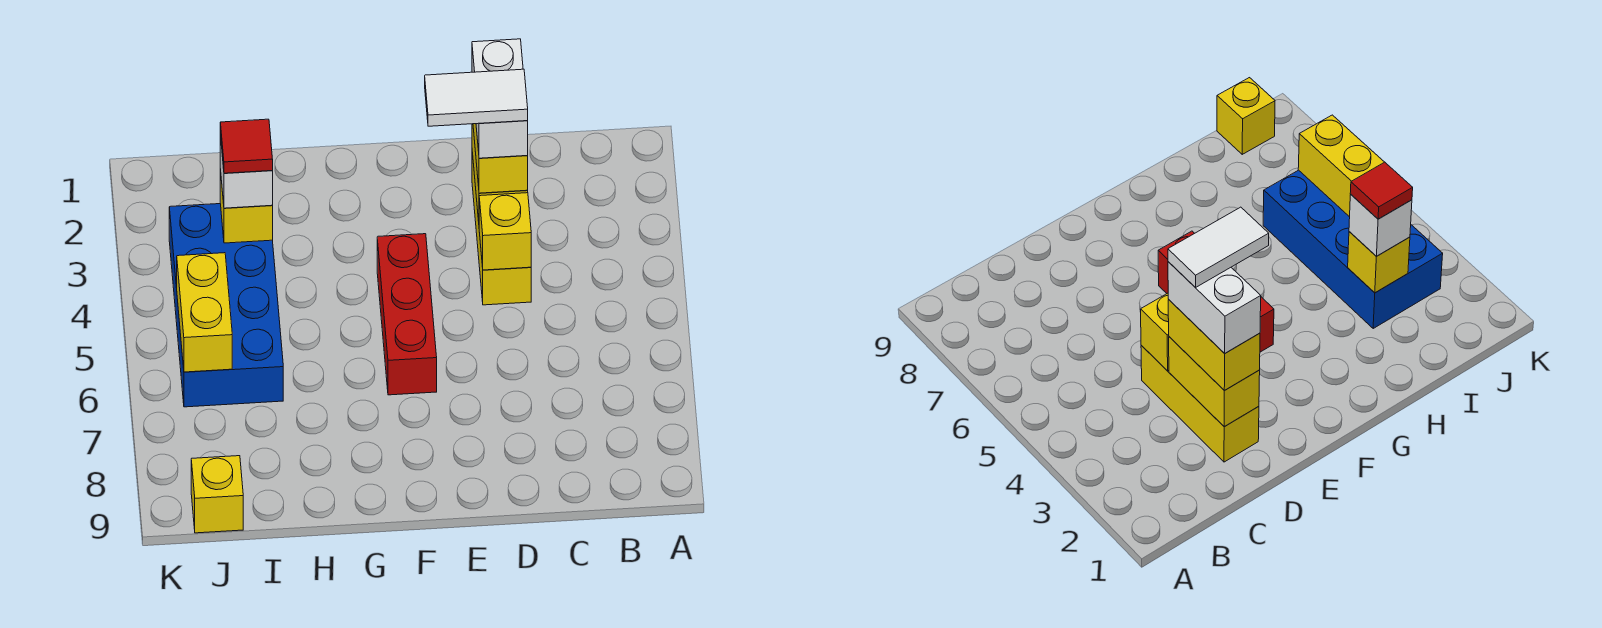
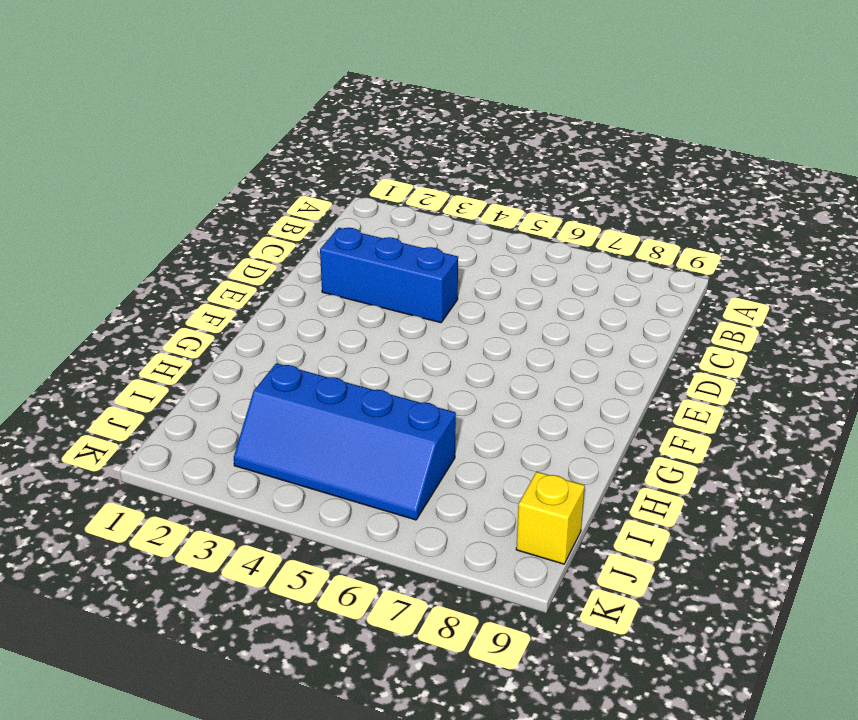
blue 1x3 brick [320,228,458,323] -> yellow 1x3 brick [472,152,531,305]
blue 2x4 slope [234,363,456,520] -> blue 2x4 brick [169,204,283,407]
none -> red 1x3 brick [377,234,437,395]
none -> yellow 1x2 brick [1169,337,1260,427]
none -> yellow 1x1 brick [479,193,531,270]

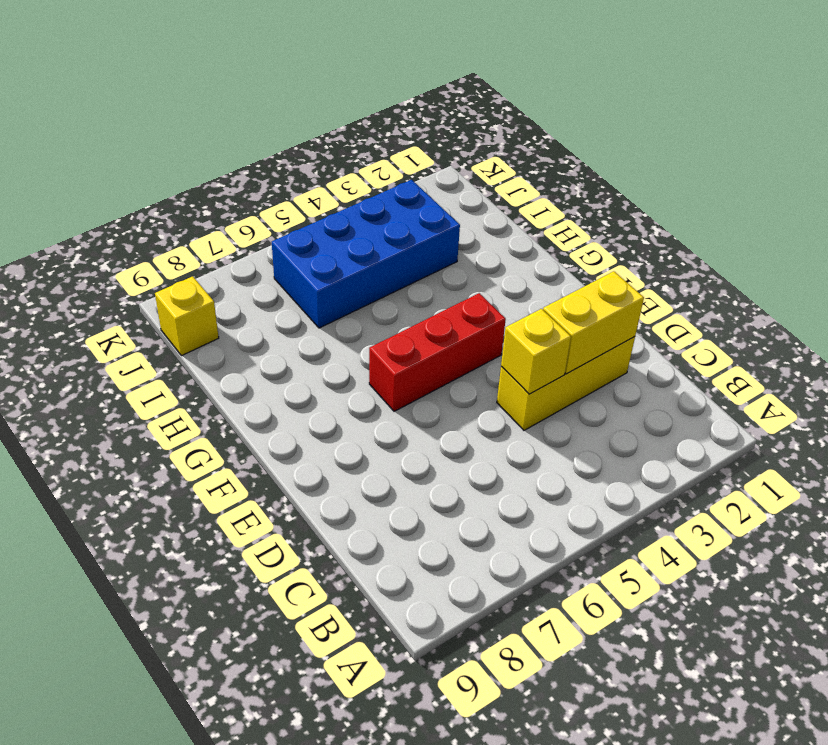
none -> yellow 1x1 brick [220,169,273,243]
none -> yellow 1x2 brick [177,253,232,372]
none -> yellow 1x2 brick [473,124,528,193]

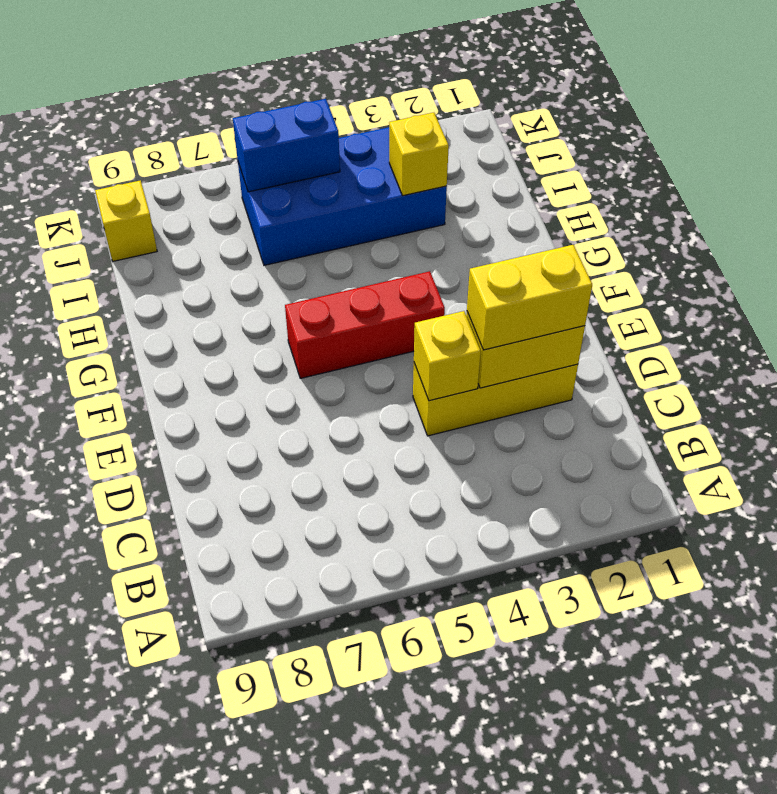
blue 1x2 brick [233,99,340,192] -> yellow 1x2 brick [177,253,232,372]
none -> white 1x1 brick [220,134,273,208]
none -> white 1x2 brick [472,39,528,158]
none -> red 1x1 tile [220,119,273,173]

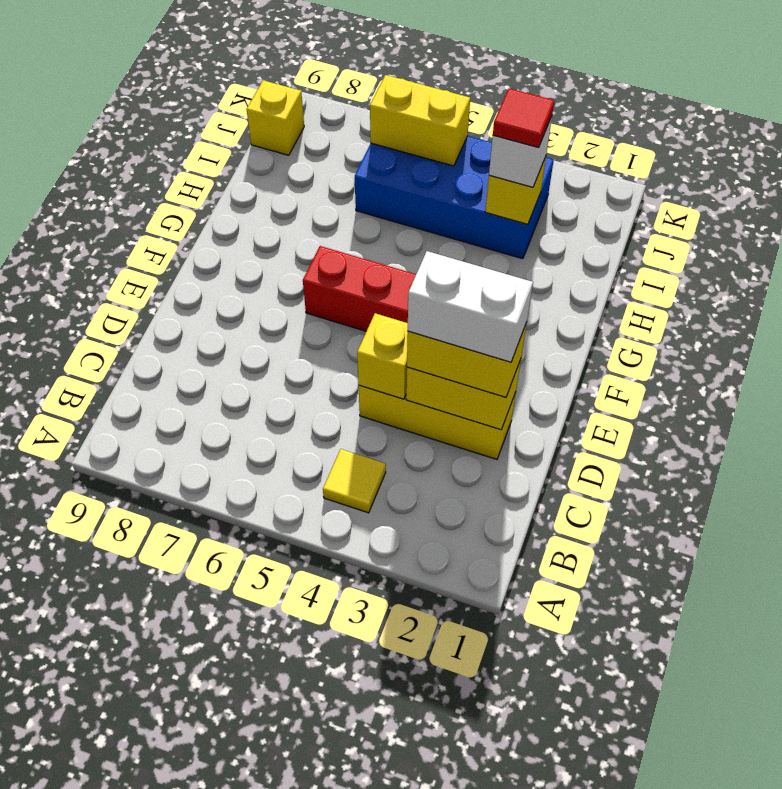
yellow 1x1 tile [323,449,386,513] -> none
none -> white 1x2 tile [425,69,528,126]

